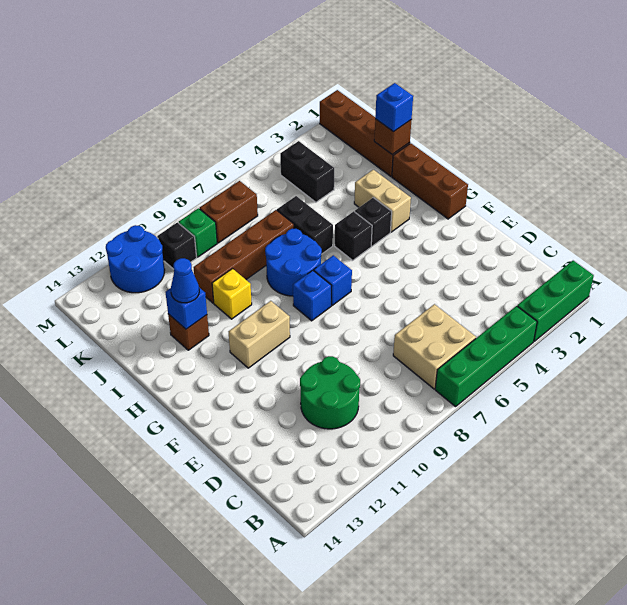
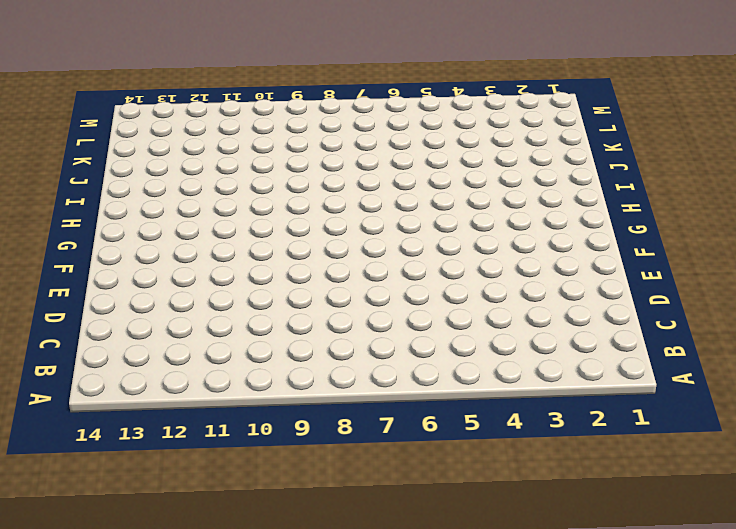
none -> green 1x3 brick [517,261,594,341]
none -> green 1x4 brick [435,306,537,407]
none -> tan 2x2 brick [393,304,476,389]

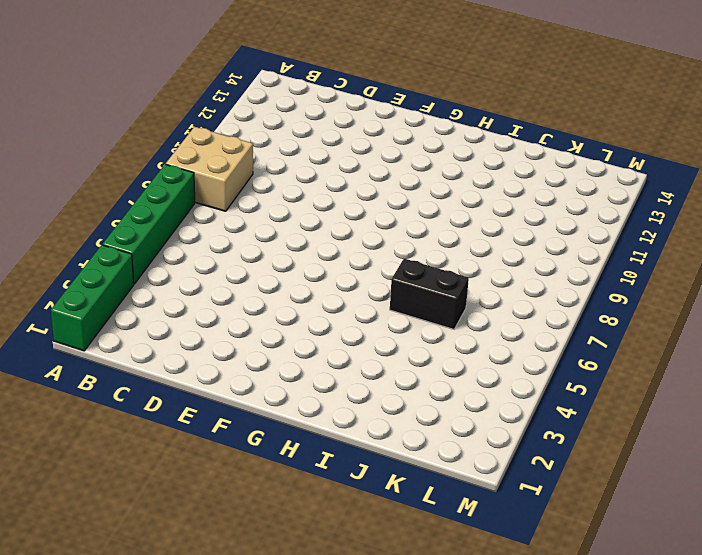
tan 2x2 brick [166,127,253,211] -> tan 2x2 brick moved to [393,304,476,389]
none -> green 2x2 round brick [300,356,360,429]
none -> brown 1x3 brick [392,143,468,219]
none -> blue 1x1 brick [314,255,352,305]

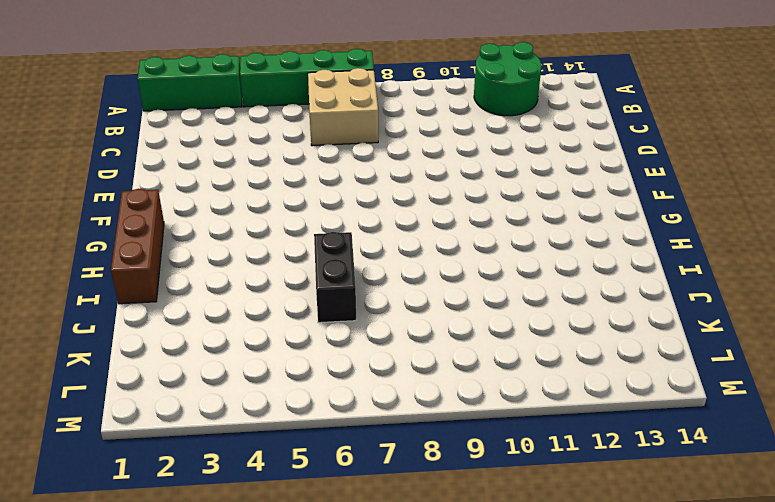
green 2x2 round brick [474,42,542,116] -> green 2x2 round brick moved to [300,356,360,429]
none -> blue 1x1 brick [314,255,352,305]
none -> blue 1x1 brick [293,270,331,321]
none -> tan 1x2 brick [229,301,290,368]

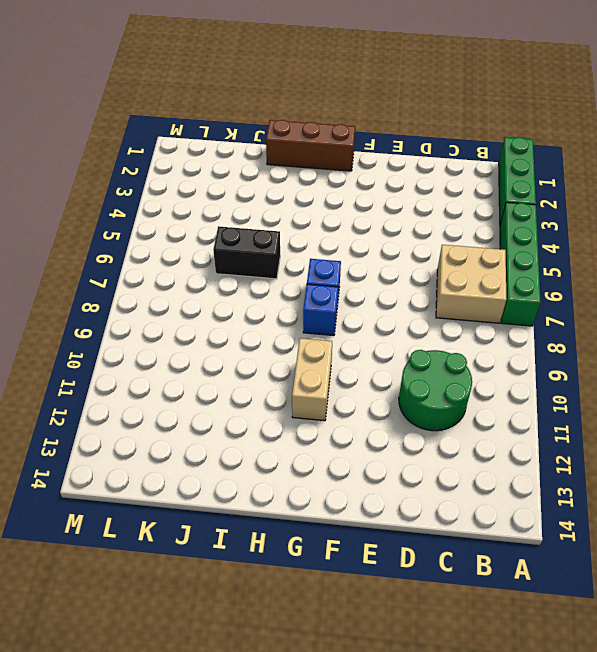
none -> tan 1x2 brick [354,170,411,232]
none -> black 1x1 brick [355,198,392,246]
none -> black 1x1 brick [335,211,372,260]

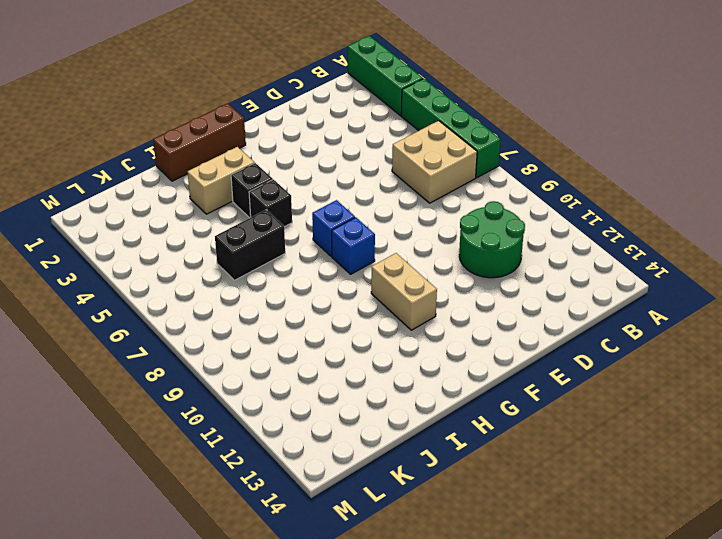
none -> blue 2x2 round brick [265,229,322,296]
none -> yellow 1x1 brick [212,269,252,319]
none -> brown 1x1 brick [168,314,209,350]

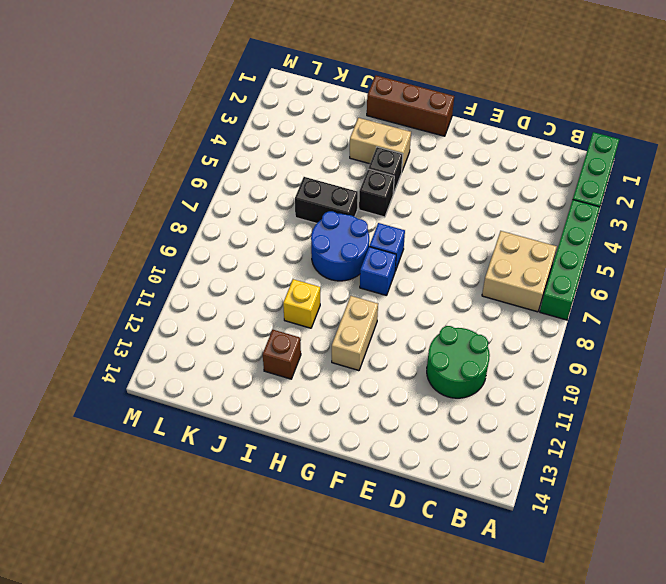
none -> brown 1x4 brick [320,90,410,176]
none -> brown 1x4 brick [193,210,294,303]
none -> black 1x2 brick [280,141,334,202]

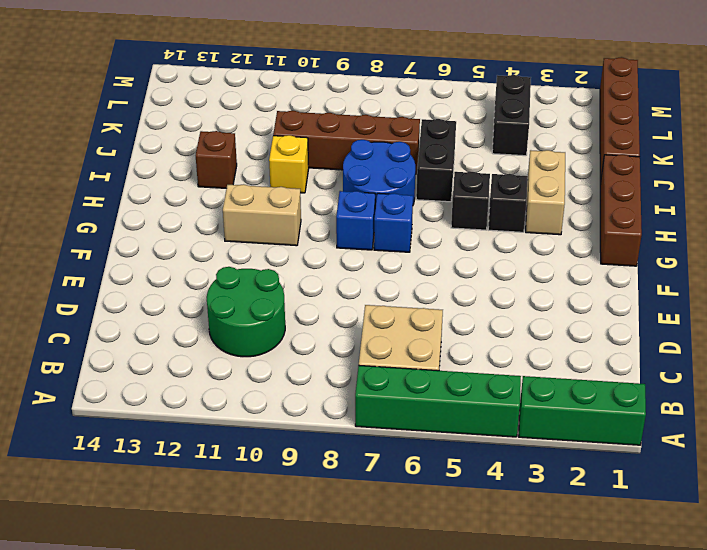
none -> brown 1x2 brick [200,181,258,243]
none -> green 1x1 brick [179,208,217,257]
none -> black 1x1 brick [157,222,197,269]

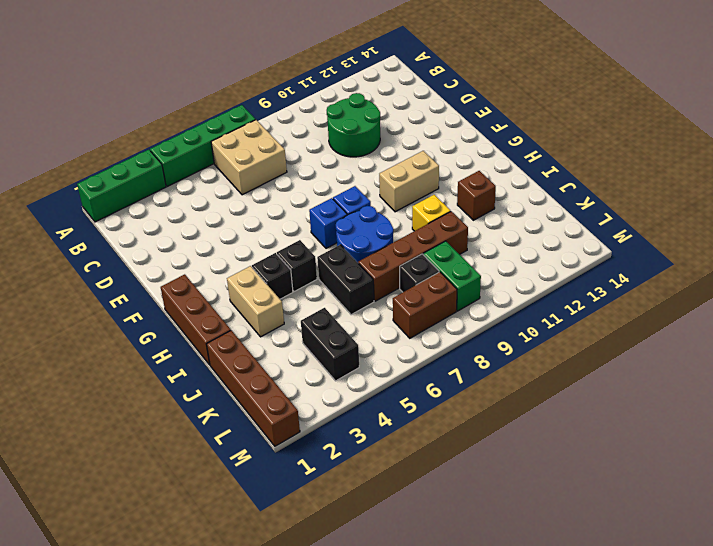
black 1x1 brick [400,254,439,292] -> black 1x1 brick moved to [157,222,197,269]
green 1x2 brick [423,241,481,311] -> green 1x1 brick [179,208,217,257]
none -> blue 2x2 round brick [106,225,165,293]
none -> blue 1x1 brick [165,288,207,329]
none -> brown 1x1 brick [374,119,411,154]

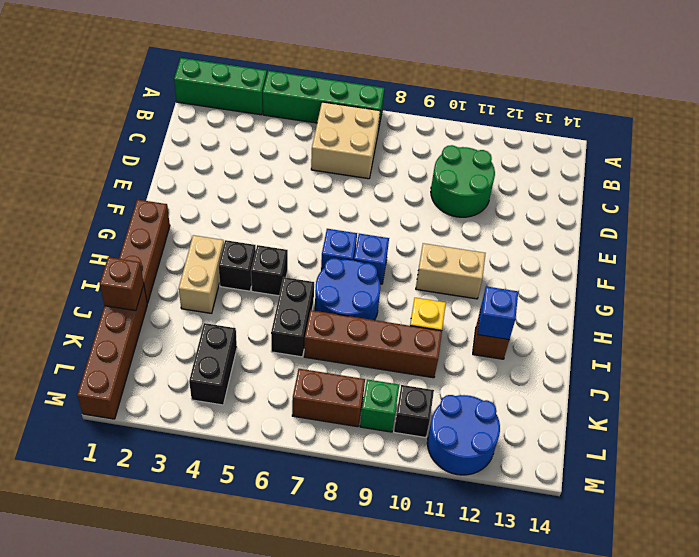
none -> blue 1x1 cone [171,258,199,303]
none -> blue 1x1 brick [375,83,413,132]

